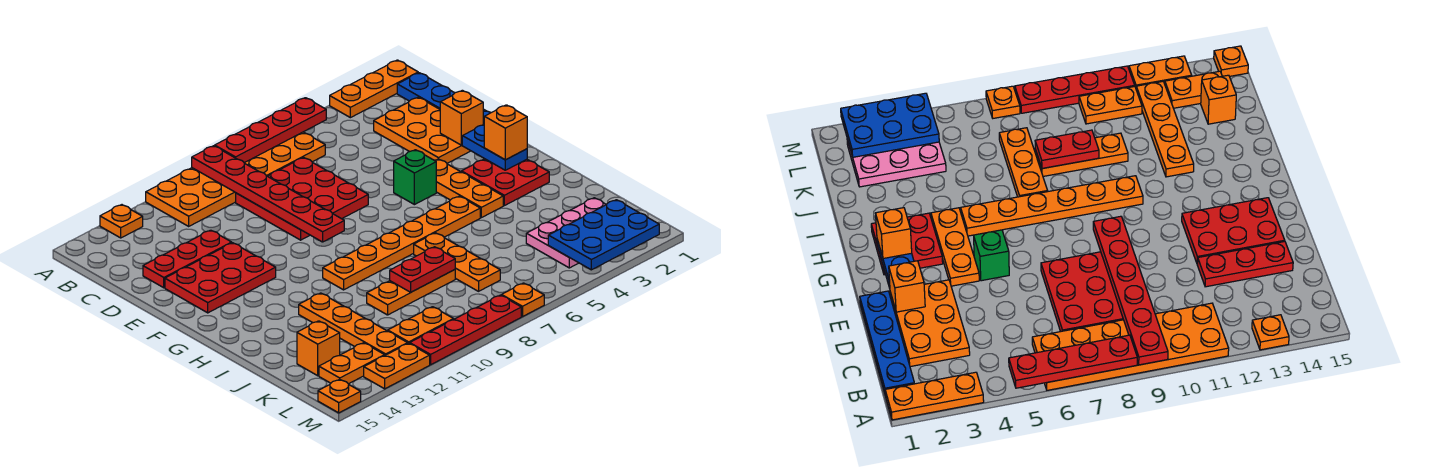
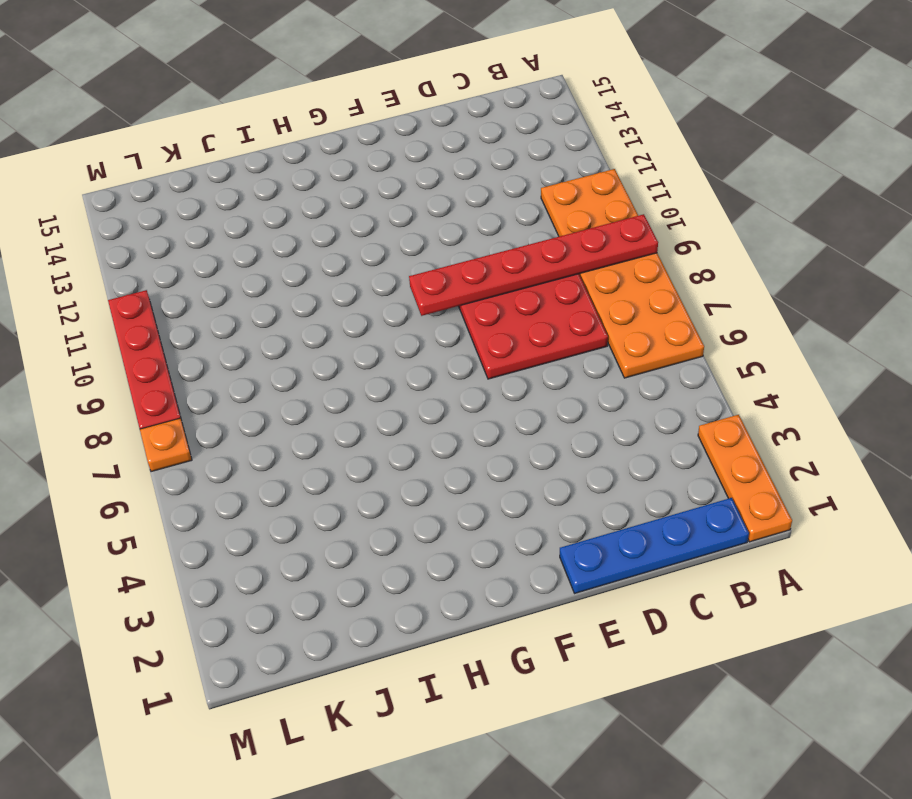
none -> orange 1x1 plate [100,205,143,238]
none -> orange 2x3 plate [374,97,470,163]
none -> red 1x3 plate [143,230,232,288]
none -> red 2x3 plate [165,243,276,313]

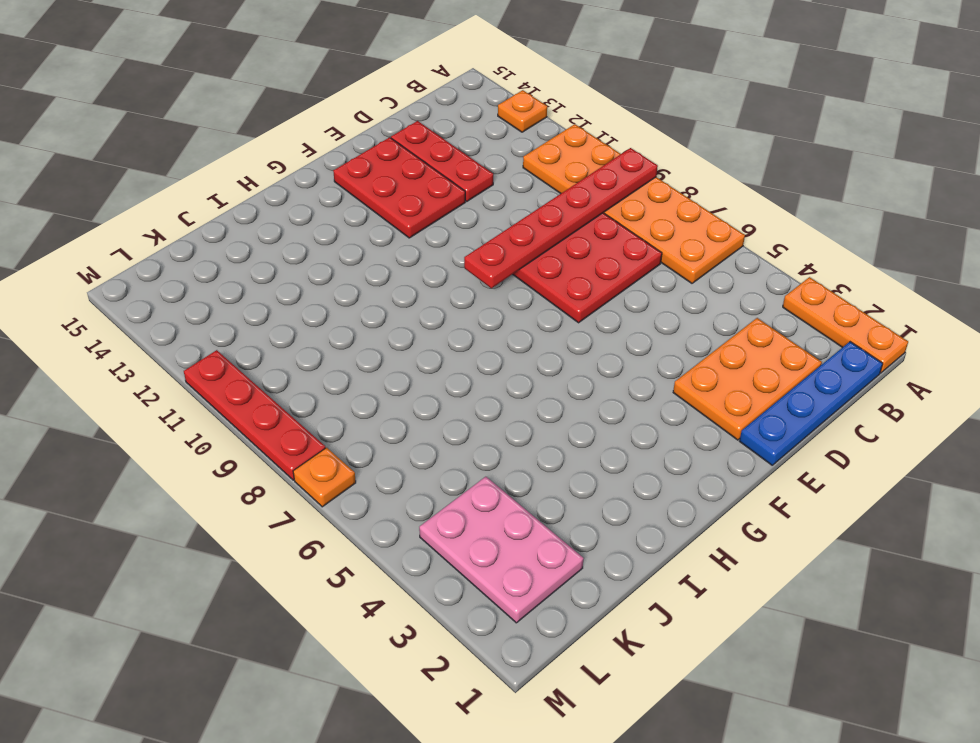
none -> orange 1x3 plate [435,159,503,218]
none -> green 1x1 brick [394,150,436,205]
none -> red 2x2 plate [461,159,549,206]
none -> orange 1x6 plate [323,196,480,290]

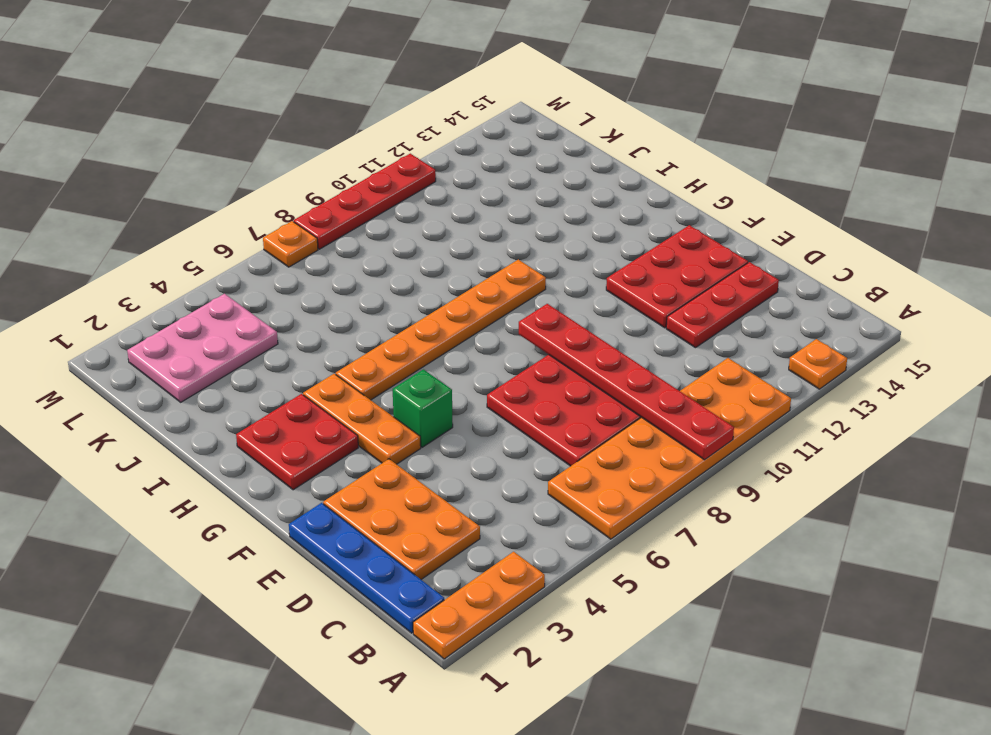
none -> orange 1x3 plate [414,233,500,291]
none -> orange 1x4 plate [299,293,408,355]
none -> orange 1x3 plate [367,270,455,315]
none -> orange 1x1 brick [297,321,340,376]

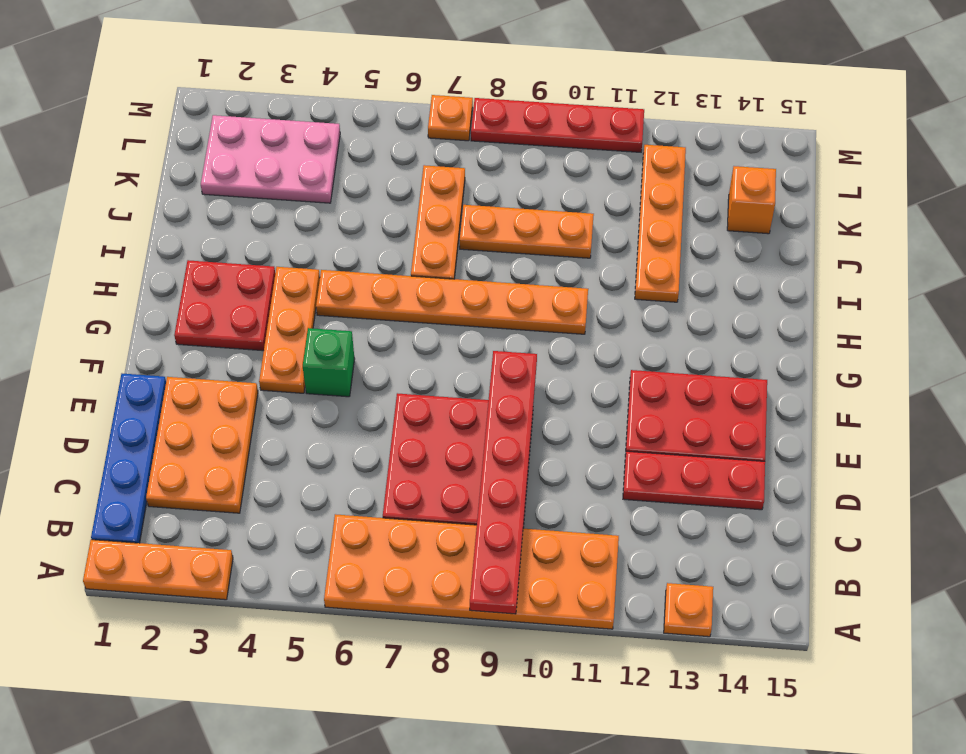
none -> orange 1x2 plate [388,307,454,344]
none -> orange 1x2 plate [319,343,385,384]
none -> orange 1x2 plate [364,343,430,389]
none -> orange 1x1 plate [318,379,361,413]

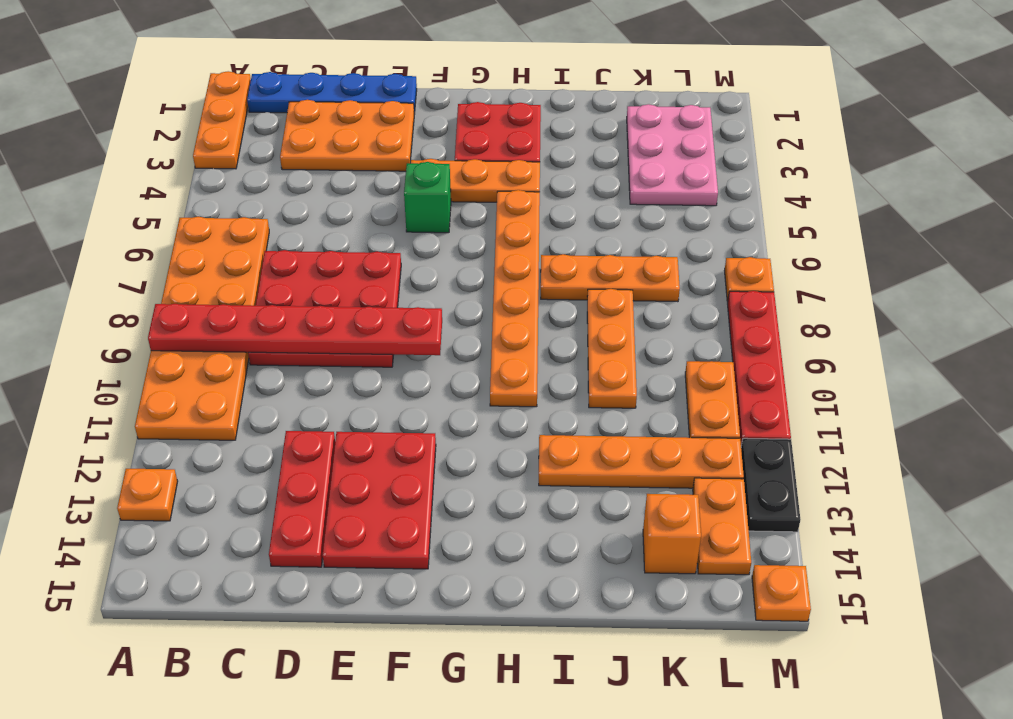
black 1x2 plate [741,438,801,532] -> orange 1x2 plate [364,343,430,389]
none -> red 1x4 plate [215,98,326,163]
none -> orange 1x1 brick [440,90,483,145]
none -> blue 1x2 plate [462,124,527,170]
none -> red 1x2 plate [390,247,455,292]

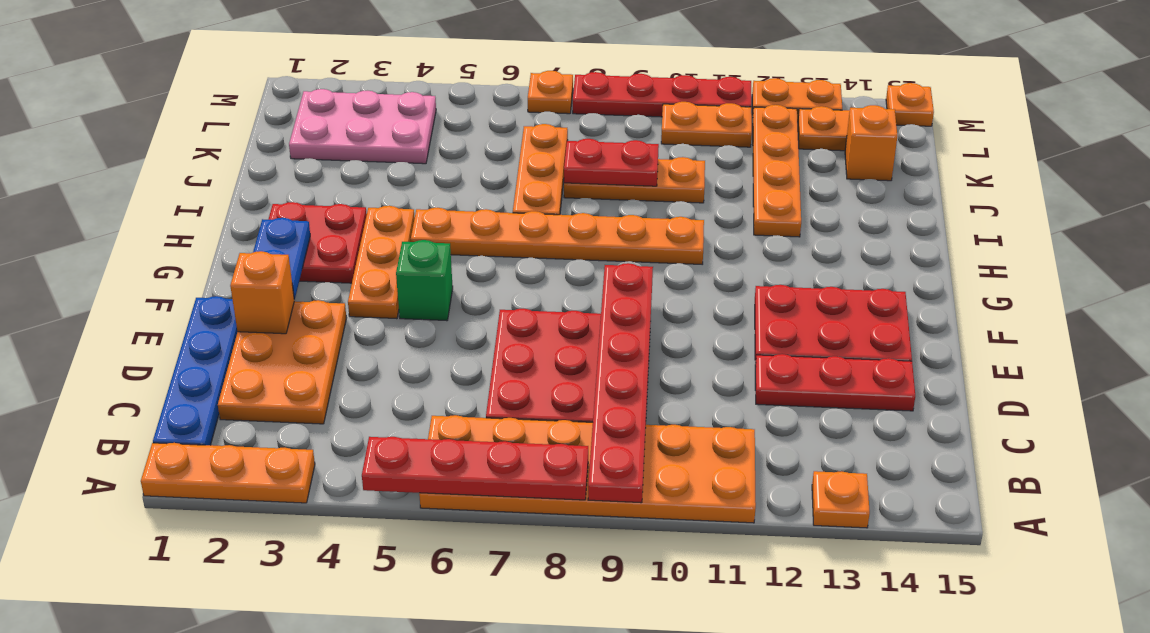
none -> blue 2x3 plate [548,200,659,270]
none -> orange 1x1 brick [484,105,527,160]

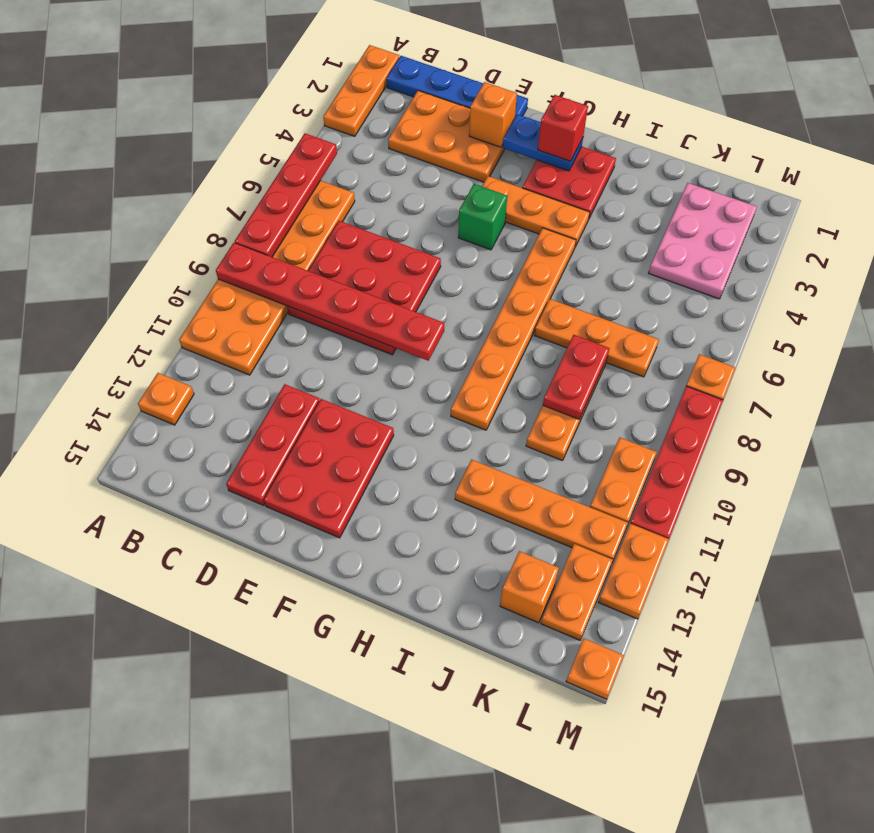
red 1x1 brick [538,95,588,161] -> orange 1x1 brick [484,105,527,160]
none -> blue 2x3 plate [548,200,659,270]

